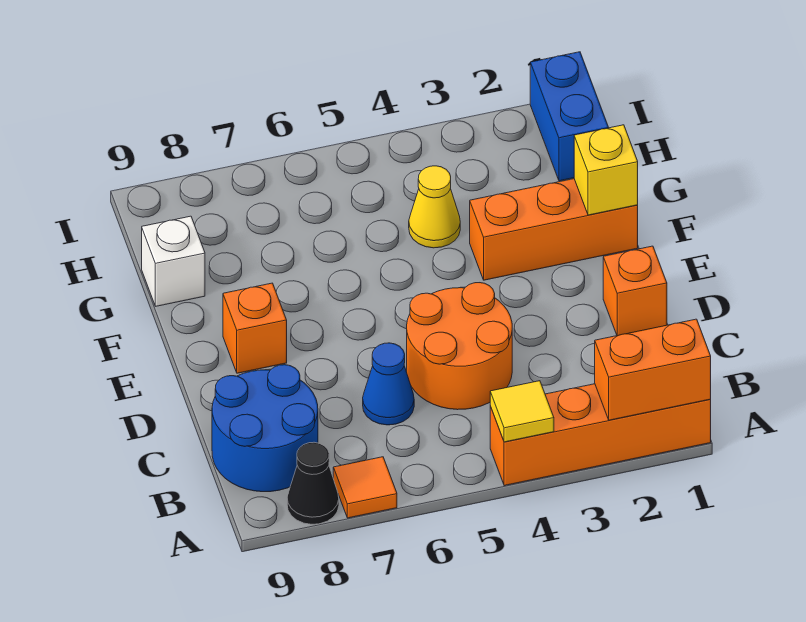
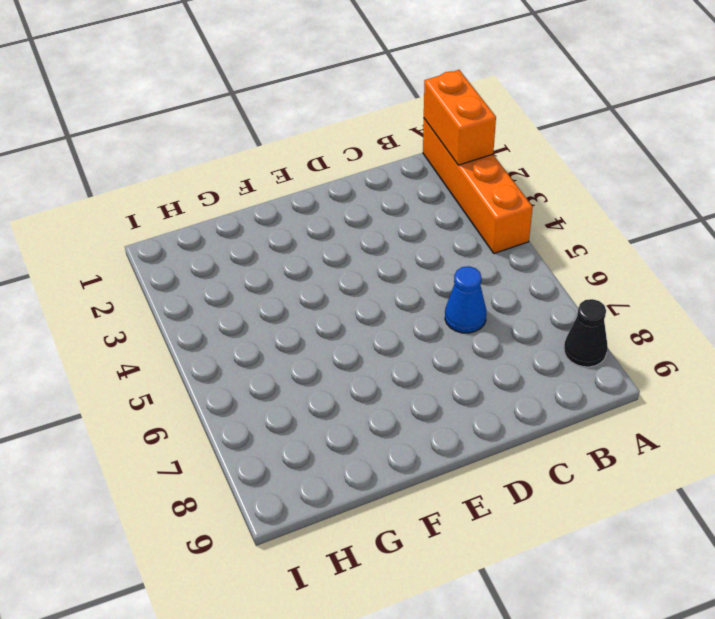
none -> orange 1x1 tile [333,457,397,518]
none -> blue 2x2 round brick [212,365,318,492]
none -> orange 2x2 round brick [407,283,512,410]

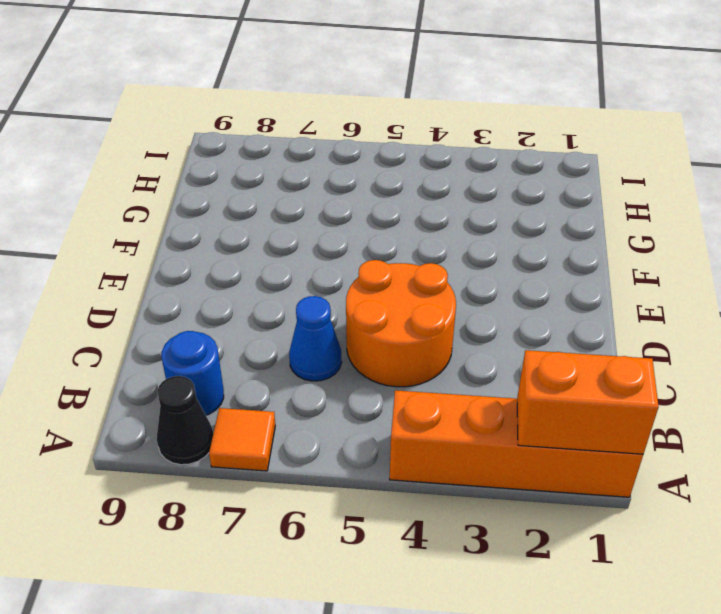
blue 1x1 round brick [161,331,224,415] -> blue 2x2 round brick [212,365,318,492]
none -> orange 1x1 brick [603,246,667,336]
none -> orange 1x1 brick [223,283,287,373]
none -> orange 1x3 brick [470,179,638,280]

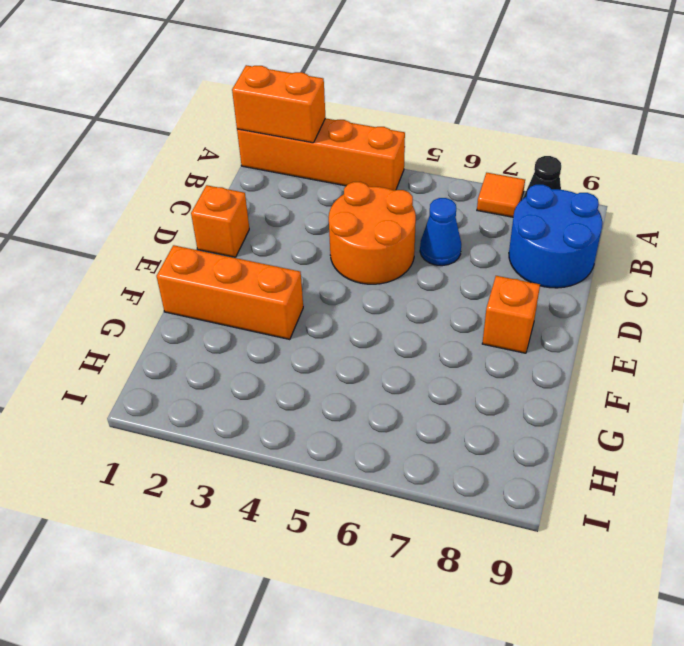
none -> yellow 1x1 cone [409,166,460,248]
none -> white 1x1 brick [142,216,205,306]
none -> blue 1x2 brick [530,52,608,181]

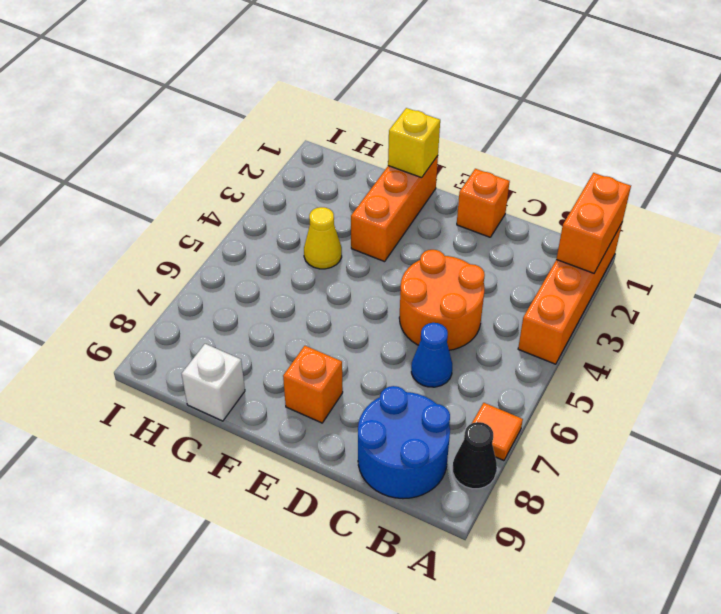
none -> blue 1x2 brick [530,52,608,181]
none -> yellow 1x1 tile [490,381,554,442]

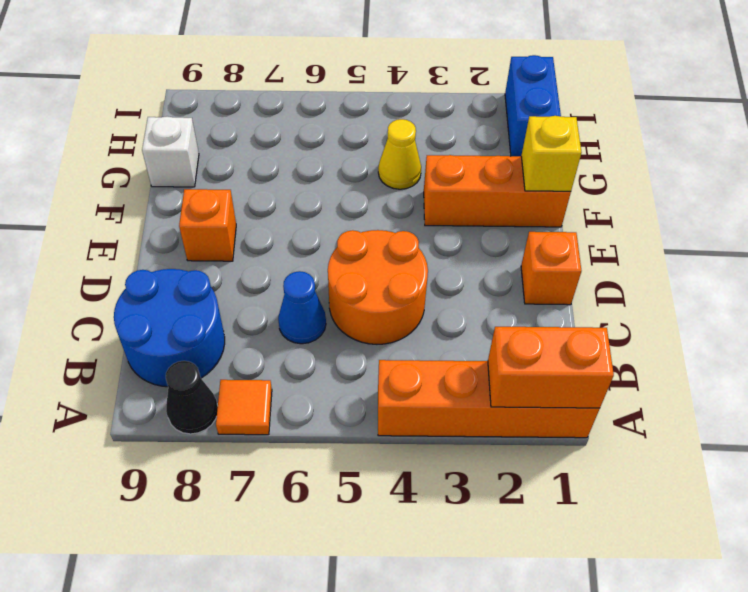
none -> yellow 1x1 tile [490,381,554,442]

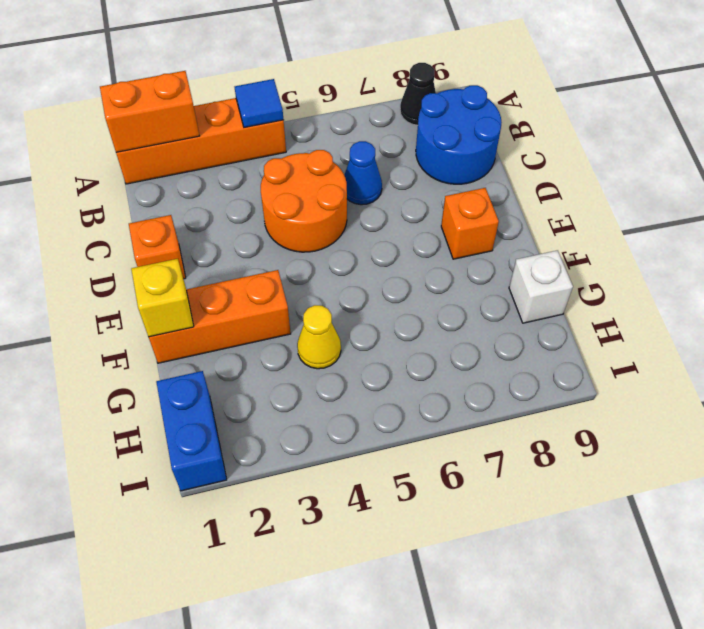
blue 1x1 tile [235,79,283,127] -> yellow 1x1 tile [490,381,554,442]
none -> orange 1x1 tile [333,457,397,518]

